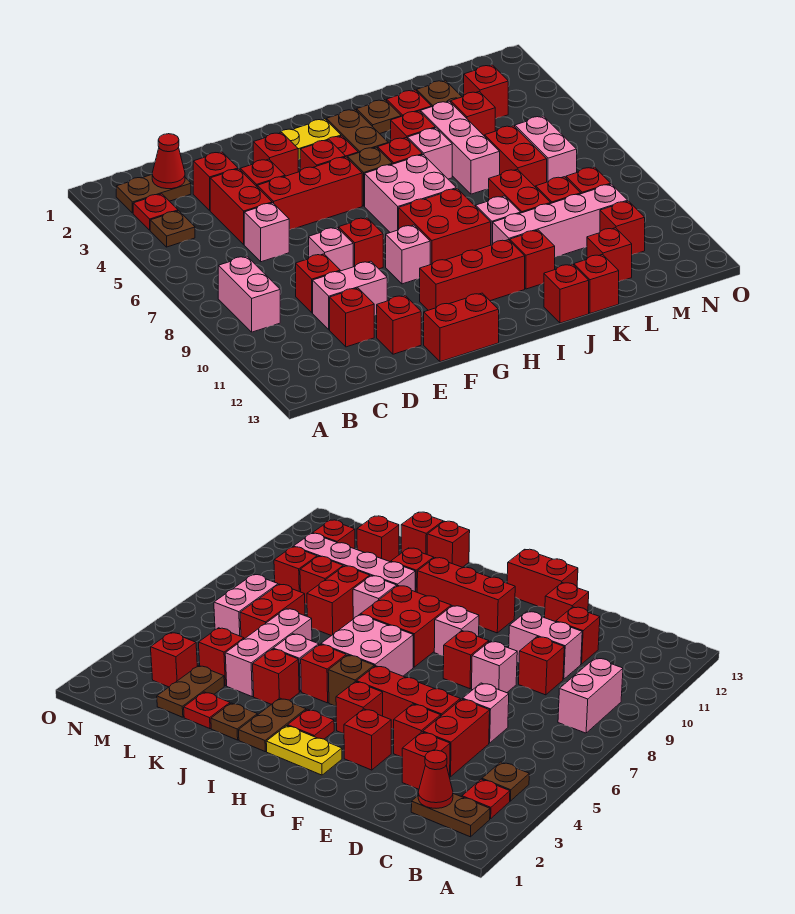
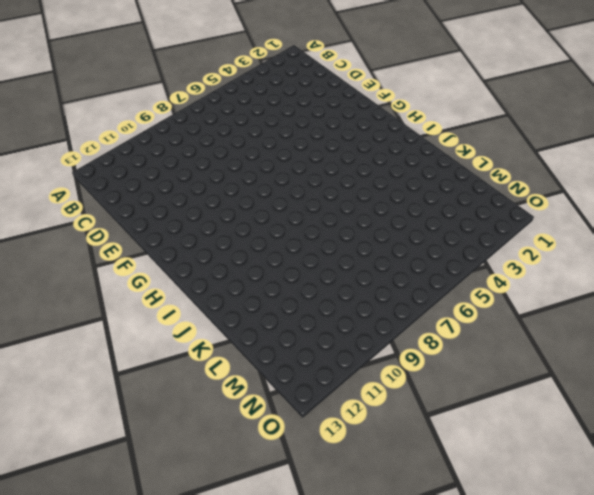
none -> brown 1x2 plate [116,175,191,213]
none -> red 1x1 plate [133,194,178,230]
none -> brown 1x1 plate [150,211,195,247]
none -> pink 1x2 brick [218,256,280,332]

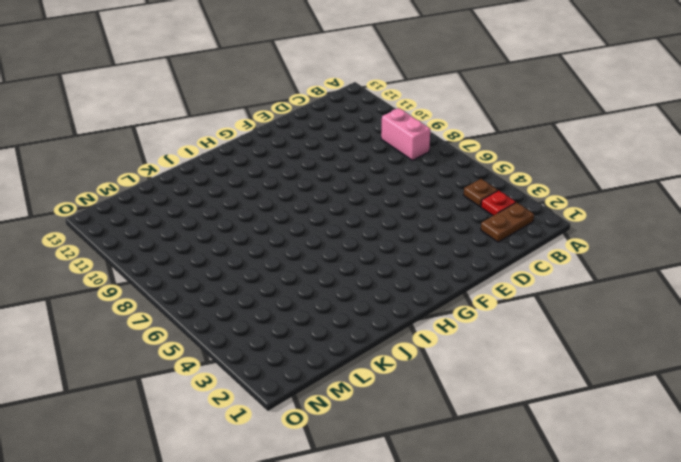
none -> red 1x1 brick [193,152,238,210]
none -> red 1x2 brick [210,169,272,245]
none -> pink 1x1 brick [244,203,289,262]
none -> red 1x1 brick [296,254,340,313]

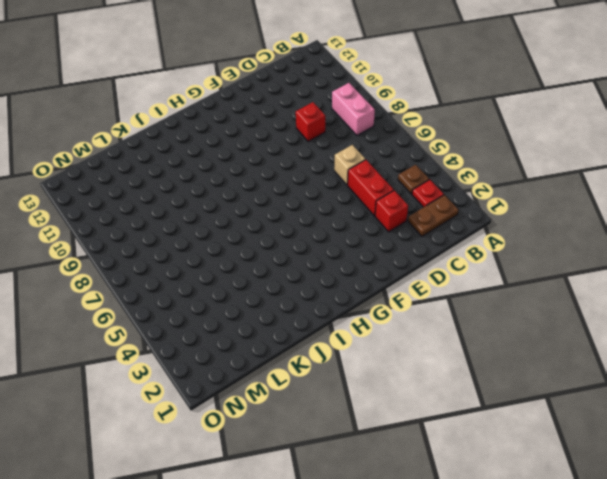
tan 1x1 brick [334,145,365,185] -> pink 1x1 brick [244,203,289,262]
none -> pink 1x2 brick [313,261,387,330]
none -> red 1x1 brick [330,288,374,347]
none -> red 1x1 brick [240,159,285,186]
none -> red 1x3 brick [257,157,362,230]

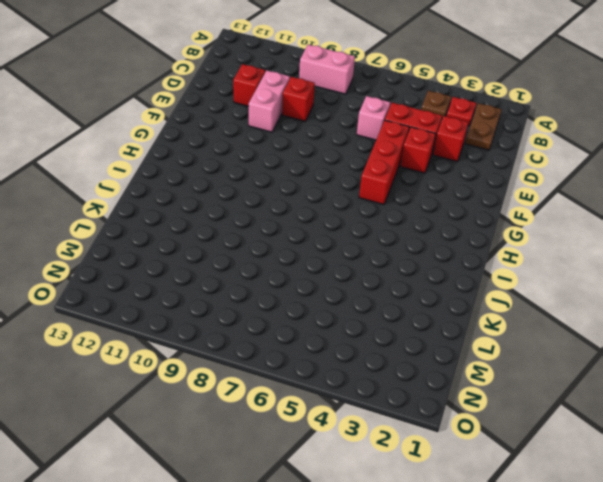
none -> pink 1x1 brick [309,227,353,271]
none -> red 1x1 brick [377,296,421,354]
none -> red 1x1 brick [253,133,298,176]
none -> red 1x1 brick [339,218,383,269]

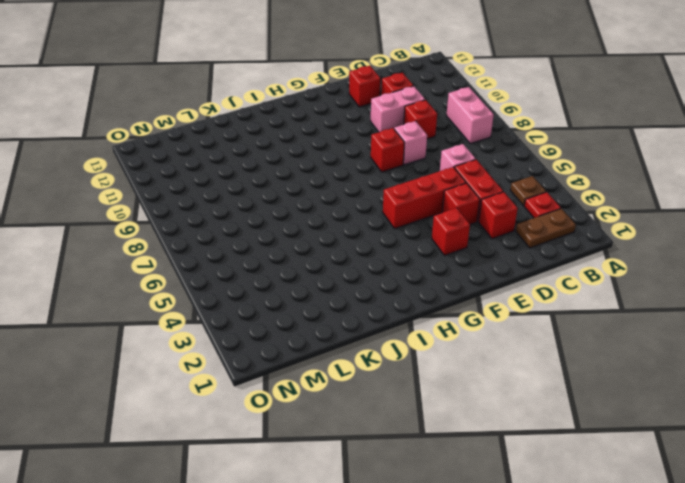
none -> red 1x2 brick [424,293,499,362]
none -> yellow 1x2 plate [280,119,341,160]
none -> red 1x1 brick [300,140,345,171]
none -> pink 1x1 brick [386,225,430,284]

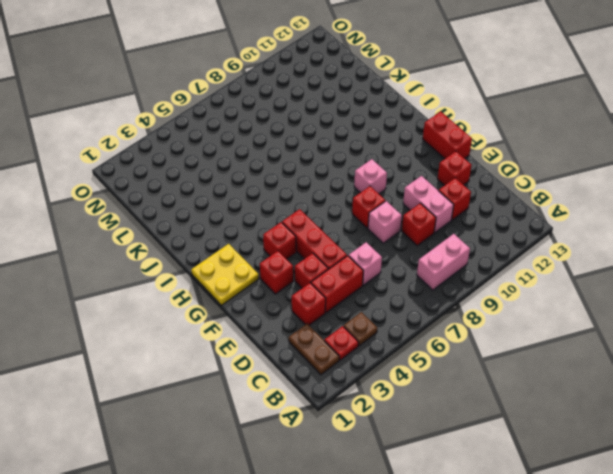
yellow 2x2 plate [191,244,259,305] -> yellow 1x2 plate [280,119,341,160]
none -> red 1x3 brick [420,240,525,310]
none -> red 1x1 plate [327,136,358,158]
none -> brown 1x1 brick [348,147,392,206]
none -> pink 2x2 brick [365,155,456,233]

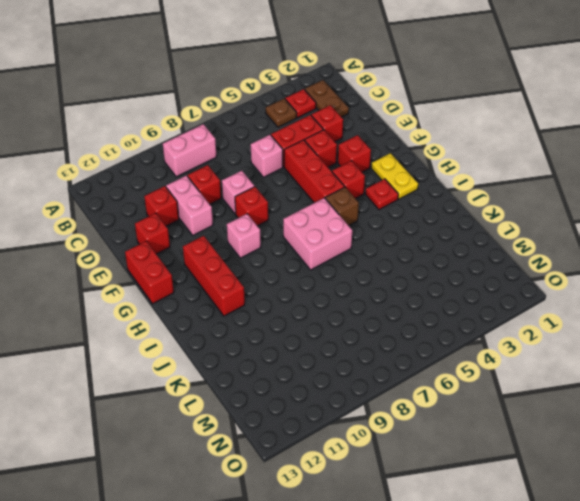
none -> red 2x2 brick [399,189,491,265]
none -> brown 1x2 plate [327,109,388,153]
none -> red 1x1 brick [378,138,422,164]
none -> brown 1x1 plate [357,100,401,134]

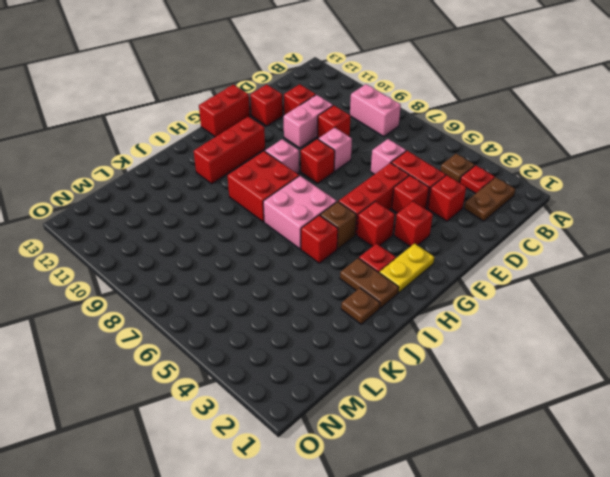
none -> red 1x1 brick [391,111,435,141]
none -> pink 1x1 brick [408,128,452,179]
none -> pink 1x1 brick [476,196,521,245]
none -> pink 1x4 brick [493,184,628,257]

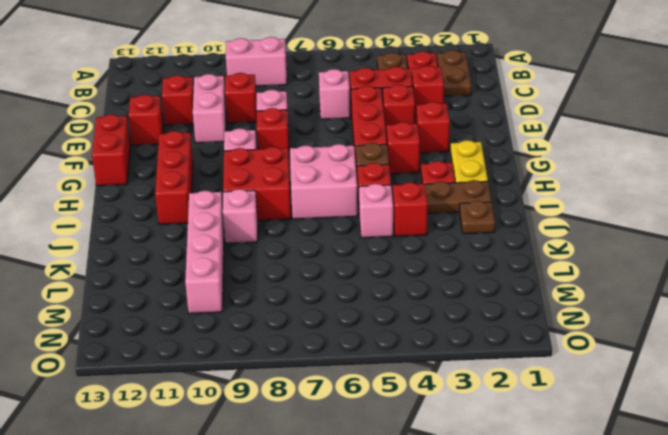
none -> red 1x1 brick [510,230,555,289]
none -> red 1x1 brick [544,264,589,323]
none -> red 1x1 plate [387,90,431,116]
none -> pink 1x3 brick [421,101,500,194]

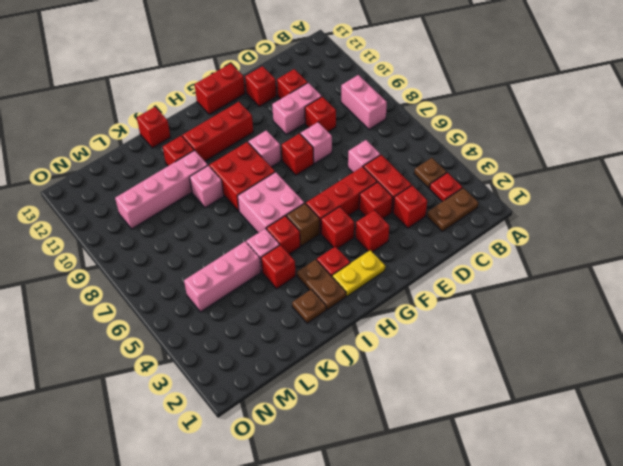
pink 1x3 brick [184,241,261,312] -> pink 1x3 brick turned to [421,101,500,194]
none -> red 1x1 plate [387,90,431,116]
none -> red 1x2 brick [489,169,551,213]
none -> red 1x1 brick [574,255,619,313]
none -> brown 1x2 plate [417,80,462,107]

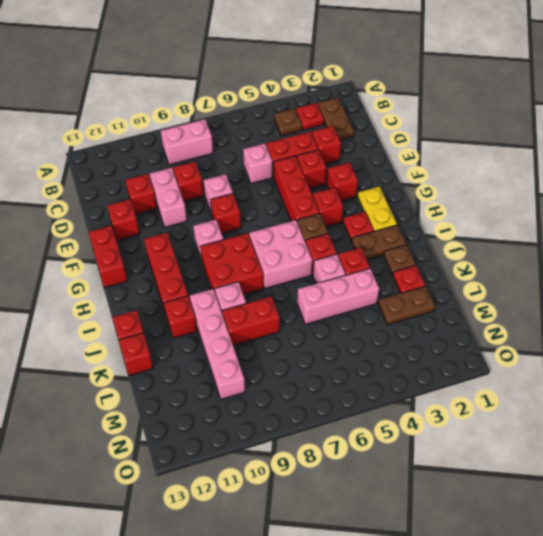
none -> red 1x1 brick [451,92,495,136]
none -> red 1x2 brick [485,126,547,187]
none -> red 1x1 brick [536,177,581,203]
none -> red 1x1 brick [587,228,632,281]

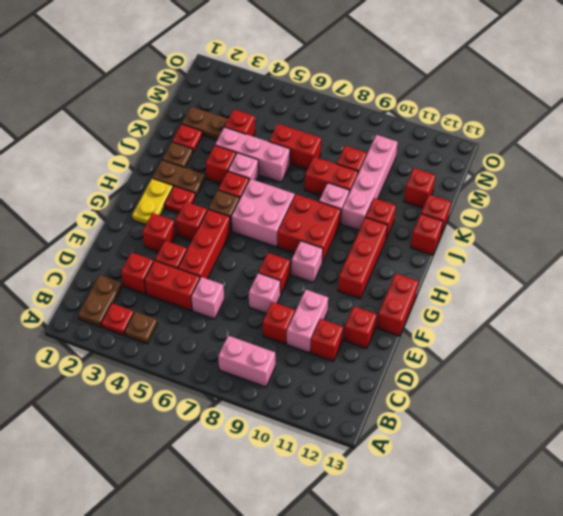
none -> red 1x1 brick [464,65,508,119]
none -> pink 1x2 brick [515,116,577,182]
none -> red 1x1 brick [566,167,611,194]
none -> red 1x1 brick [600,201,645,255]

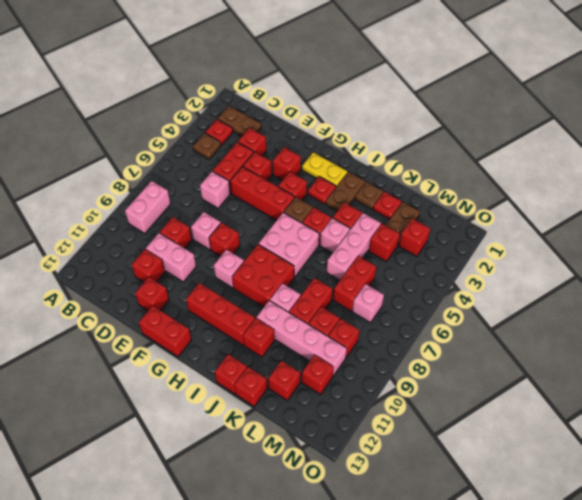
pink 1x1 brick [352,284,384,323] -> pink 1x2 brick [515,116,577,182]
none -> red 1x1 cone [152,134,185,189]

